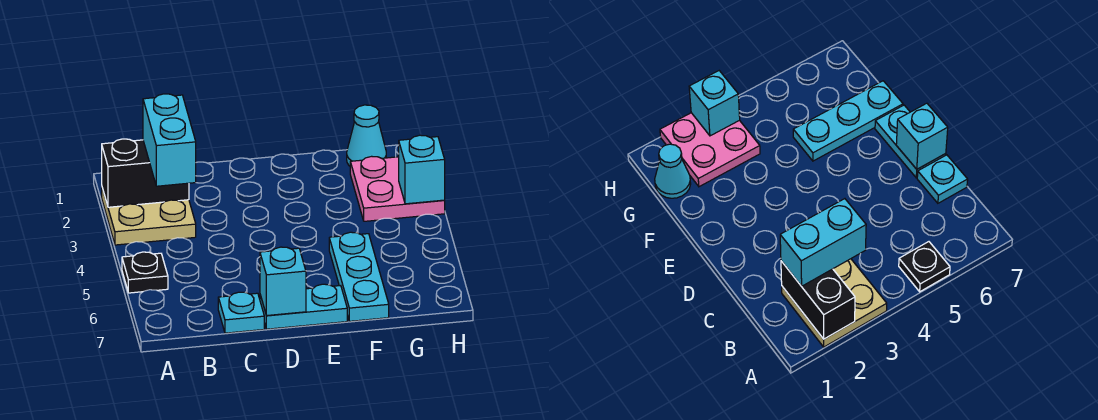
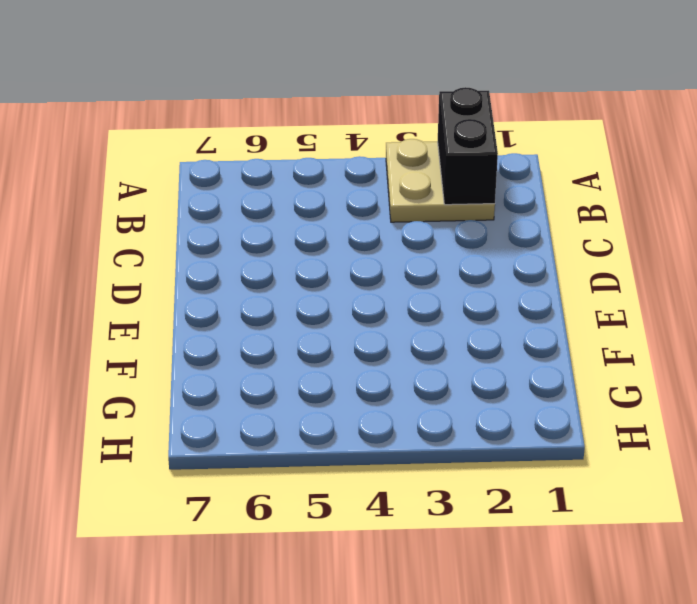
none -> black 1x1 plate [122,252,168,293]
none -> cyan 1x1 plate [218,292,264,333]

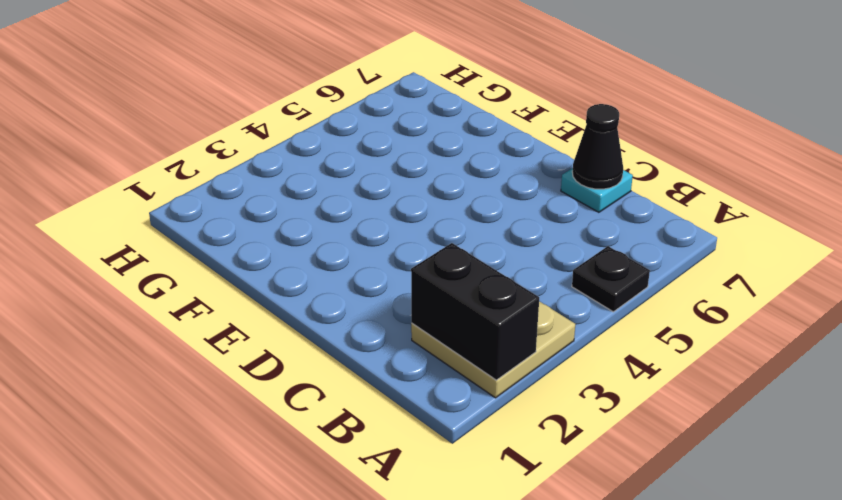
black 1x1 cone [572,104,623,189] -> none
none -> cyan 1x2 plate [260,284,347,329]
none -> cyan 1x3 plate [329,232,389,321]

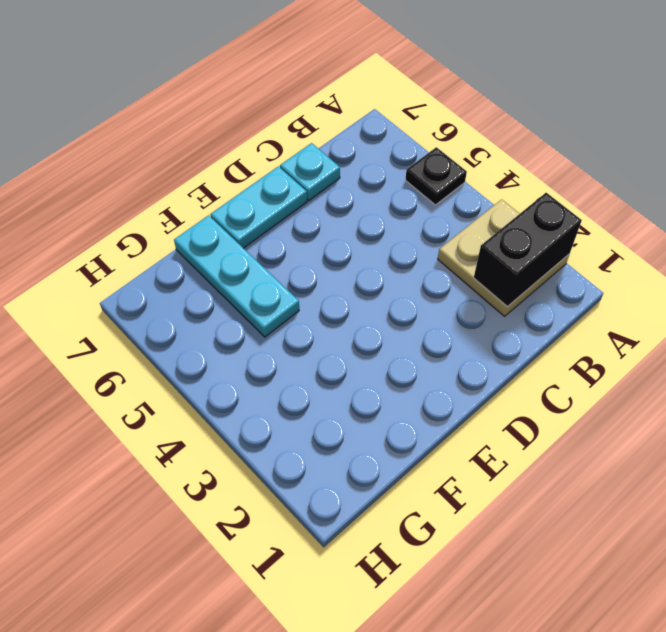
none -> cyan 1x1 cone [347,105,386,166]
none -> pink 2x2 plate [350,156,445,221]

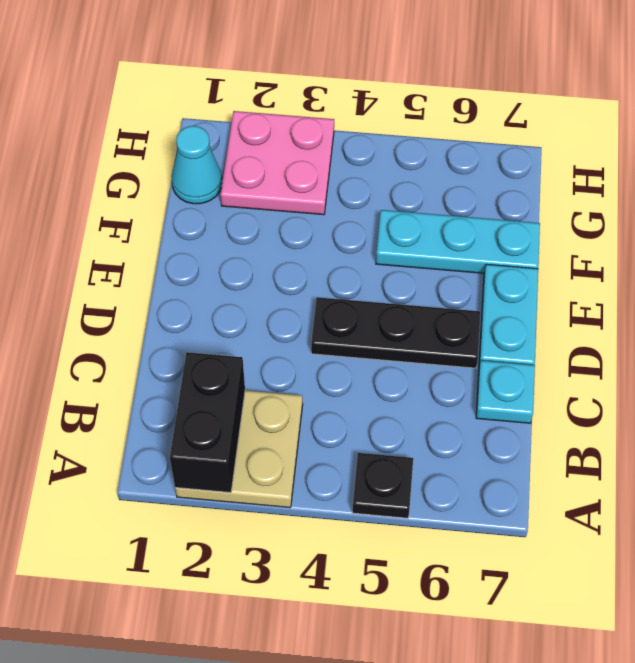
black 1x3 plate [311,297,481,368] -> none
none -> cyan 1x1 brick [260,247,306,316]
none -> cyan 1x1 brick [399,135,445,204]

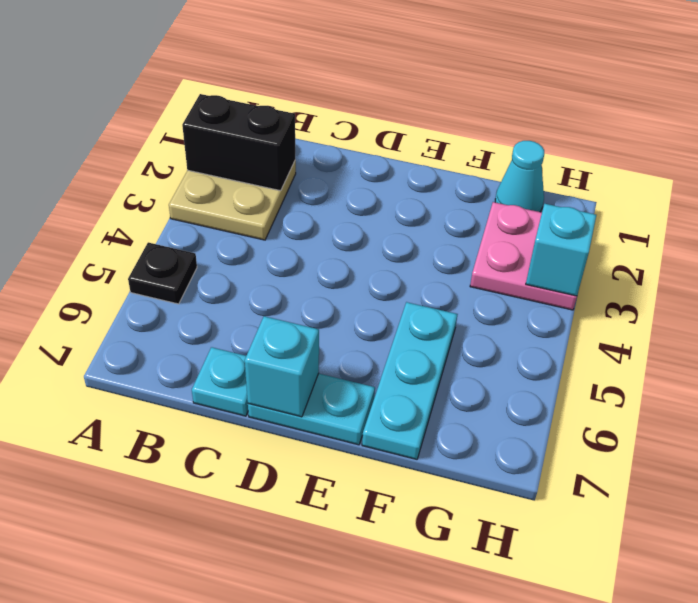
none -> cyan 1x2 brick [143,94,196,186]

